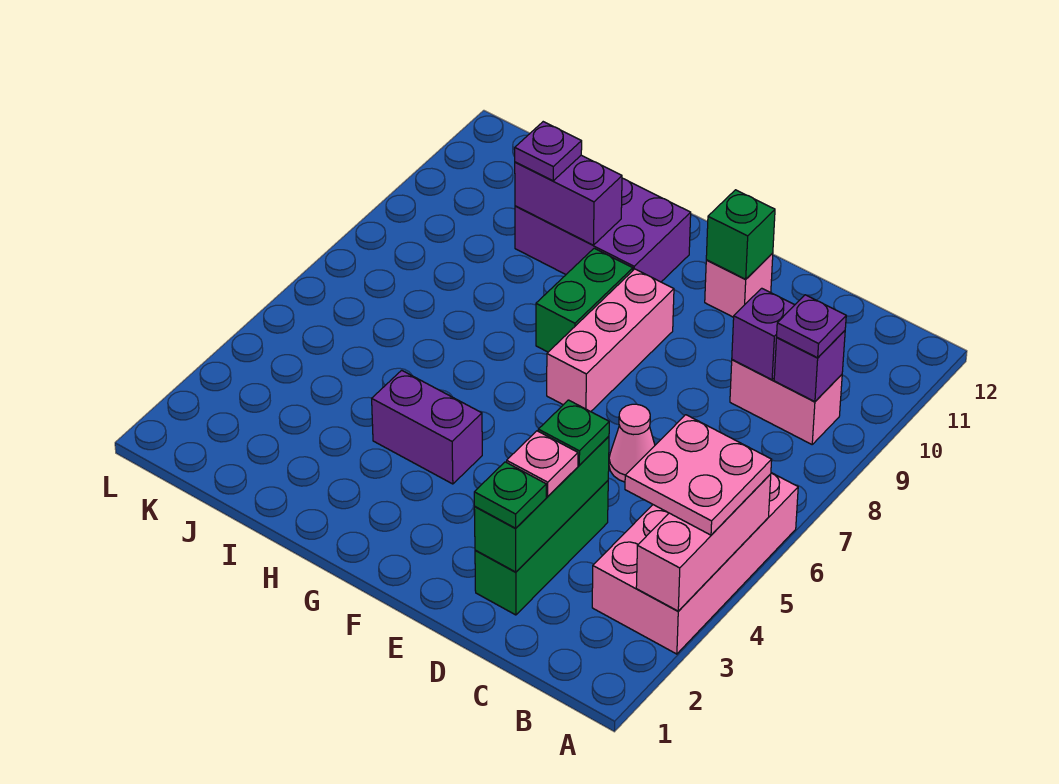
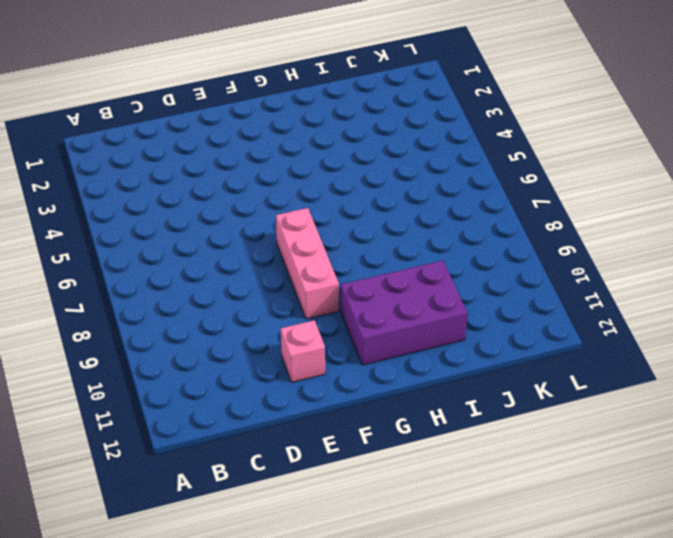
none -> pink 2x4 brick [592,473,798,654]
none -> pink 1x2 brick [730,360,842,444]
none -> green 1x3 brick [475,481,608,615]

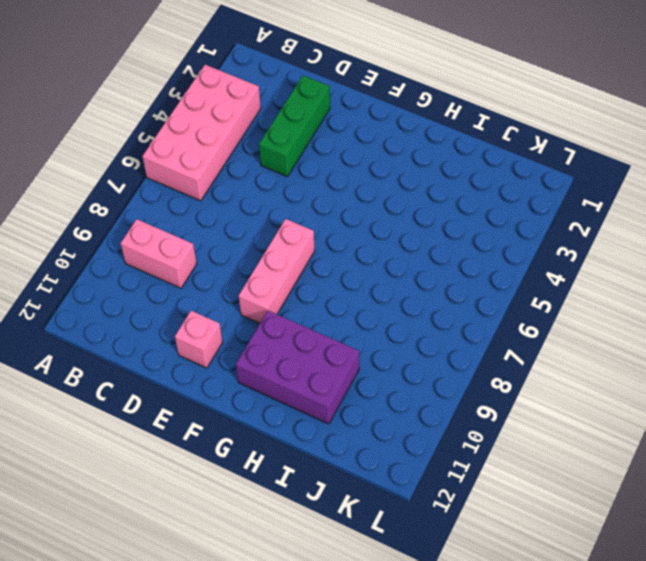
none -> pink 1x1 cone [609,404,655,482]
none -> purple 1x2 brick [372,370,482,484]
none -> green 1x2 brick [536,248,633,352]

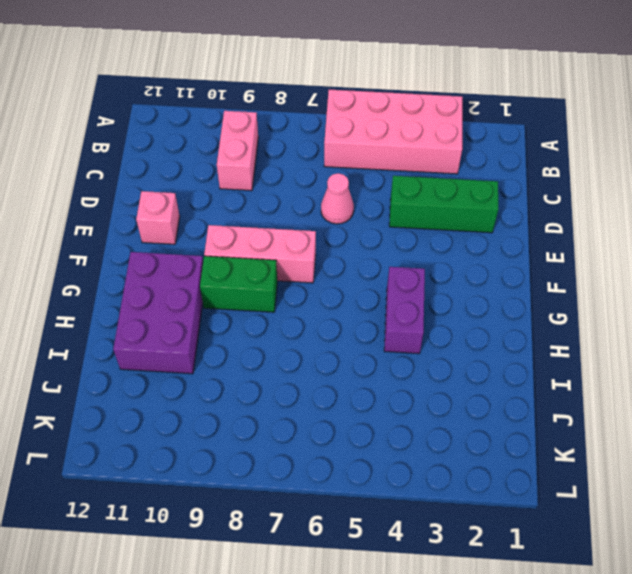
none -> pink 1x3 brick [636,474,771,611]
none -> purple 1x1 brick [774,331,845,402]
none -> purple 1x1 brick [732,288,794,380]

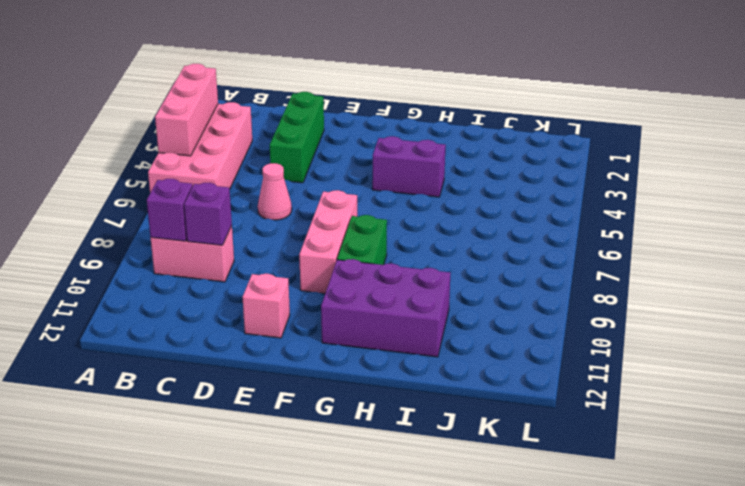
none -> green 1x3 brick [474,436,609,572]
none -> green 1x1 brick [706,190,775,279]
none -> purple 1x2 brick [515,155,622,245]

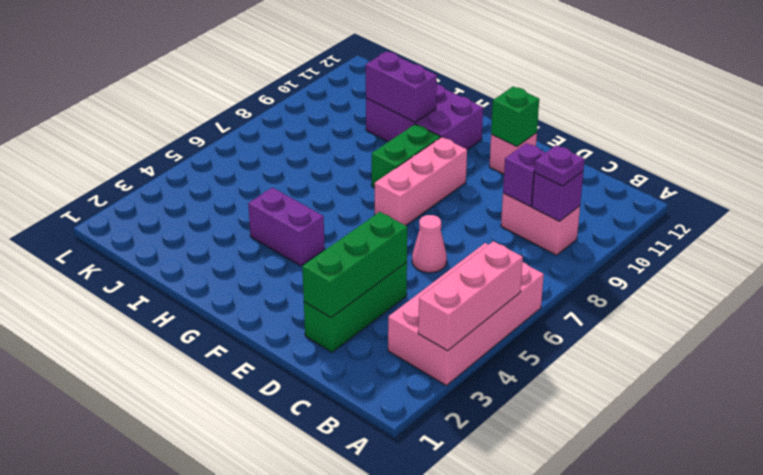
none -> pink 2x2 plate [625,415,772,535]
none -> green 1x1 plate [474,462,546,528]
none -> pink 1x1 plate [507,431,578,496]

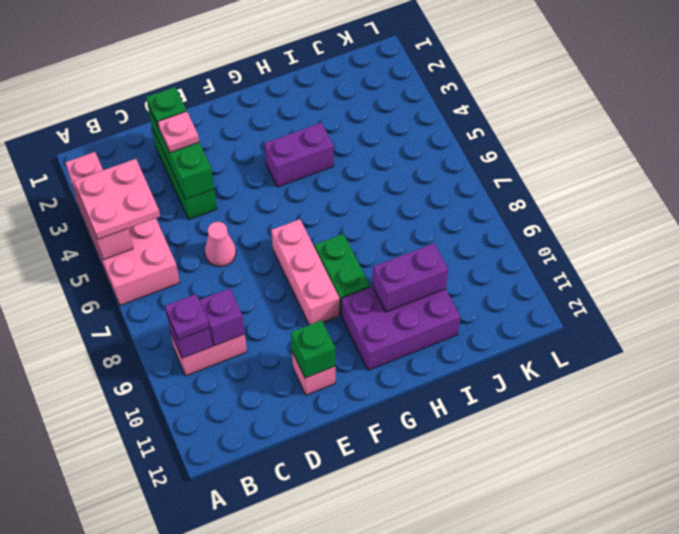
none -> green 1x1 plate [538,400,609,465]
none -> purple 1x1 plate [515,122,582,181]

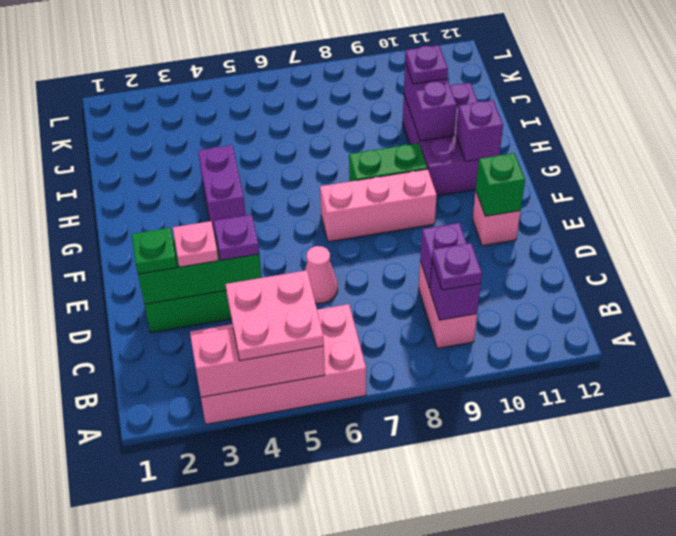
purple 1x1 plate [214,215,259,260] -> green 1x1 plate [538,400,609,465]
purple 1x1 brick [456,100,503,161] -> none

